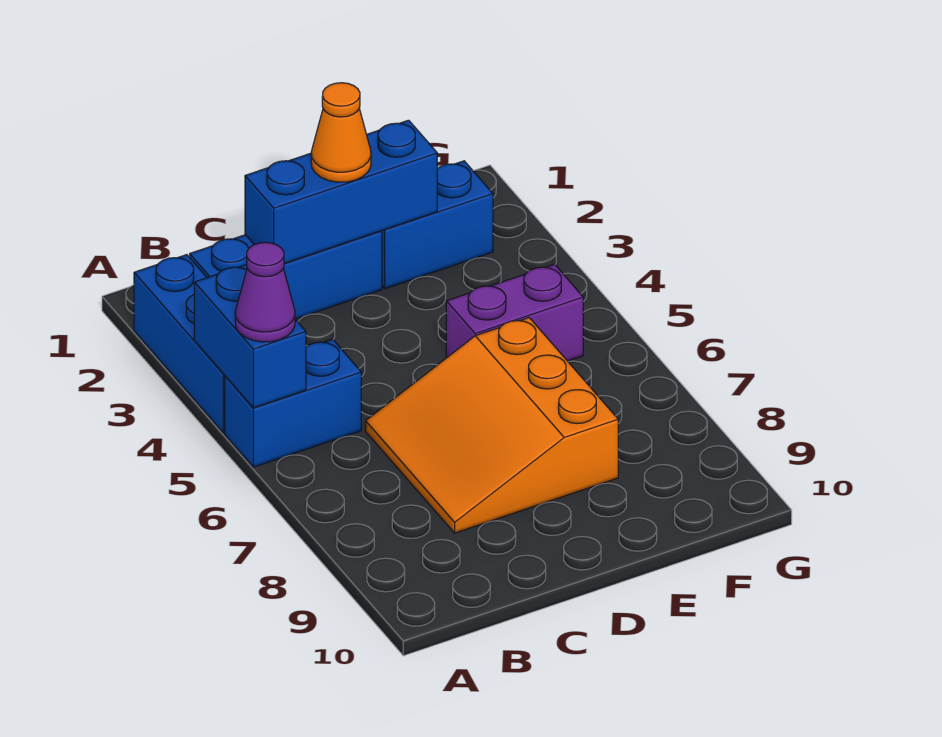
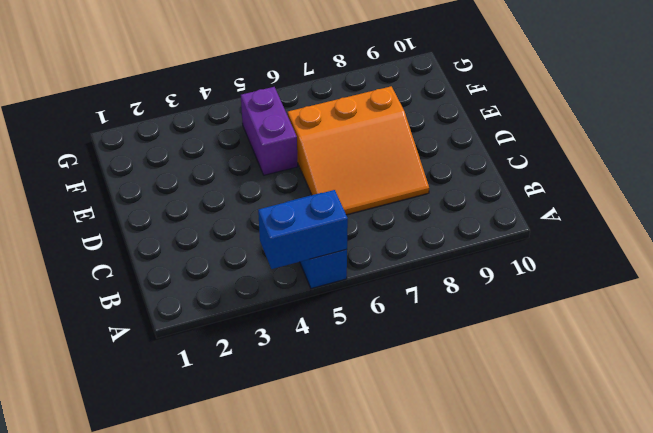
none -> blue 1x3 brick [134,255,225,433]
none -> blue 1x3 brick [190,231,382,319]

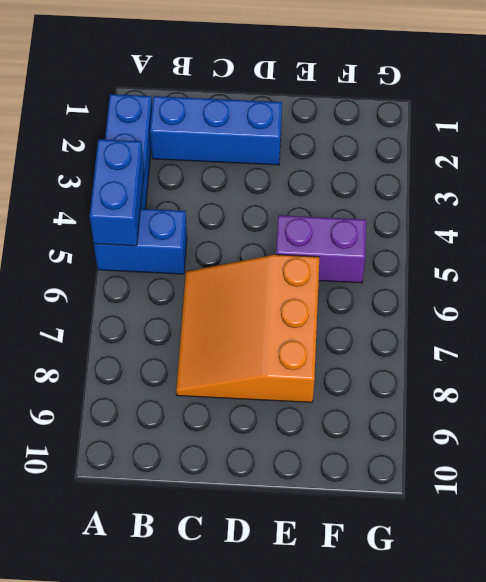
none -> blue 1x2 brick [382,161,493,289]
none -> blue 1x3 brick [245,120,437,263]

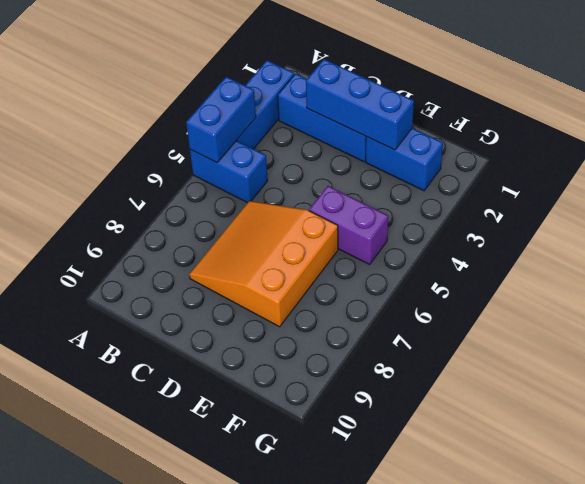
none -> purple 1x1 cone [235,242,295,342]
none -> orange 1x1 cone [311,83,371,182]

